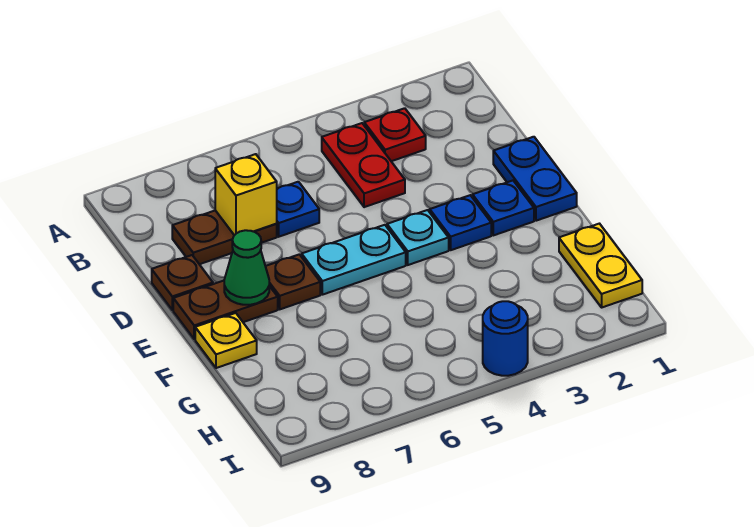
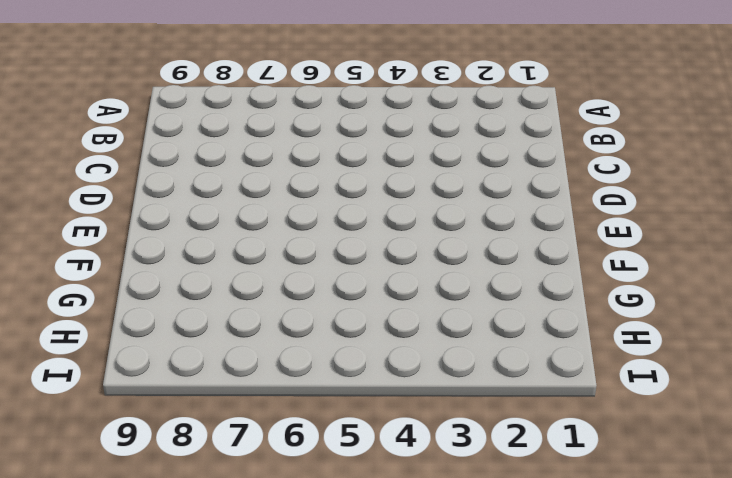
none -> red 1x1 plate [364,108,426,161]
none -> red 1x2 plate [322,123,405,207]
none -> blue 1x1 plate [277,182,319,237]

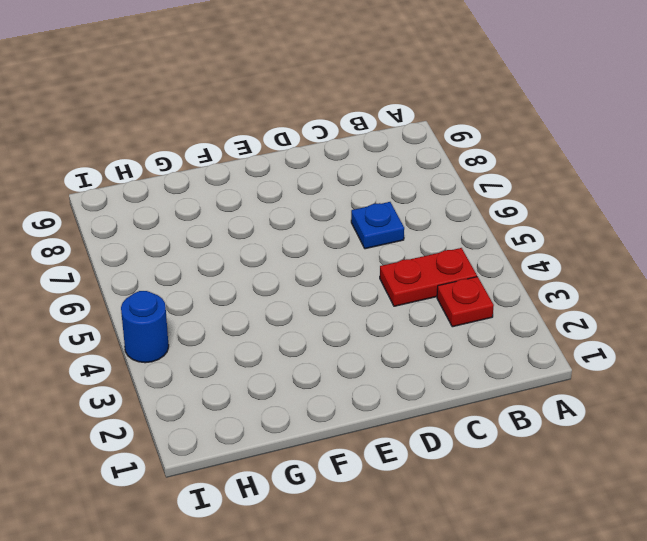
none -> brown 1x2 plate [172,210,277,264]
none -> blue 1x2 plate [493,137,577,221]
none -> brown 1x1 plate [152,255,213,310]

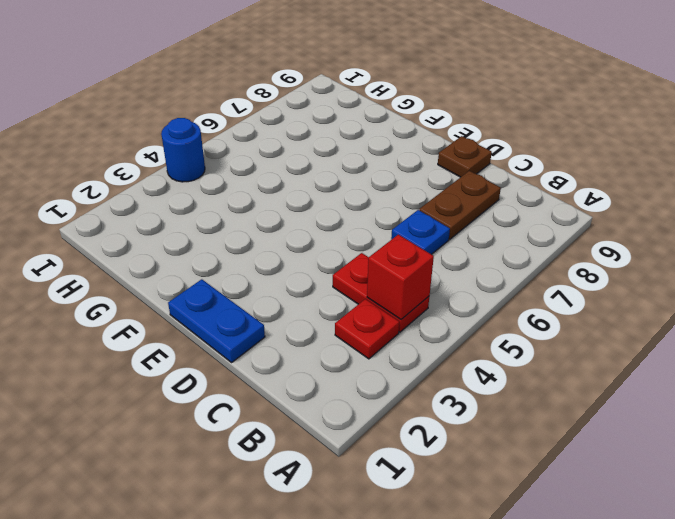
red 1x1 brick [367,235,434,319] -> none
none -> blue 1x1 plate [473,181,534,235]
none -> blue 1x1 plate [430,195,491,250]
none -> cyan 1x1 plate [387,210,449,265]

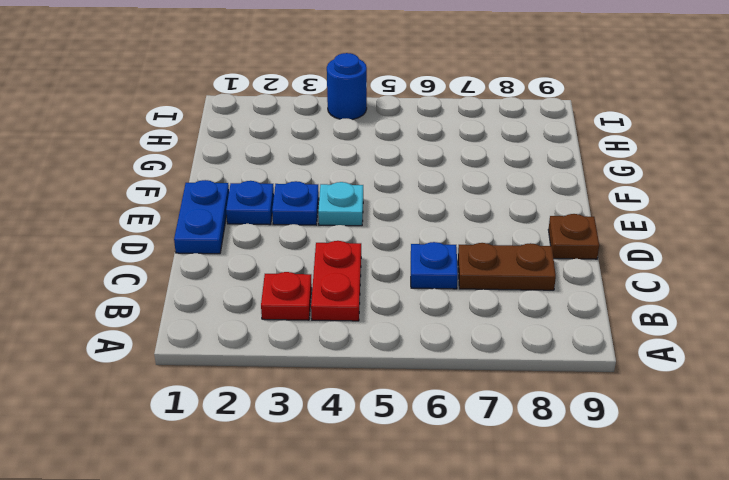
none -> cyan 1x2 plate [302,225,406,295]
none -> brown 1x1 plate [265,254,320,309]
none -> brown 1x2 plate [173,281,278,339]

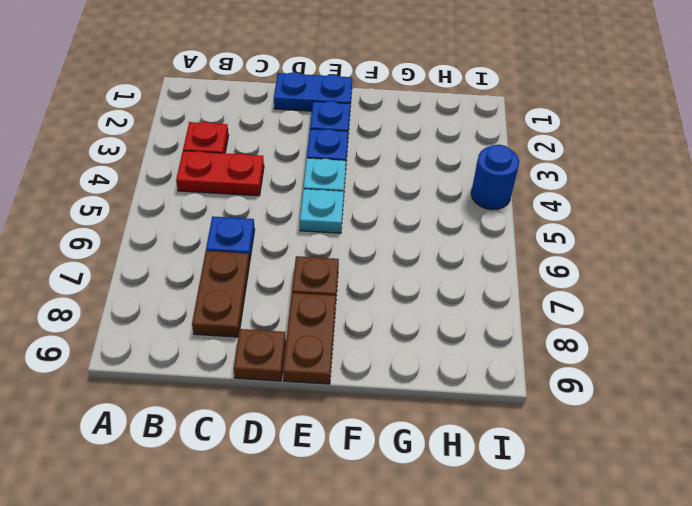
cyan 1x1 plate [300,189,344,233] -> cyan 1x2 plate [302,225,406,295]
none -> yellow 1x1 plate [195,313,257,368]
none -> yellow 1x2 plate [559,224,642,307]
none -> yellow 1x1 brick [215,154,277,235]

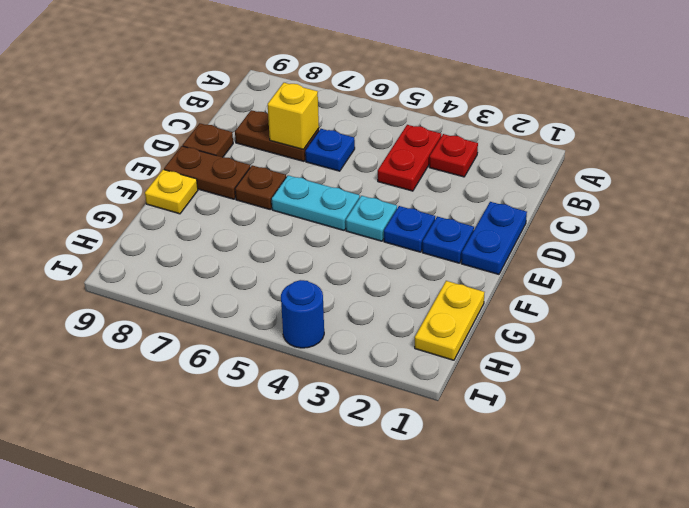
none -> green 1x1 cone [224,230,269,305]

